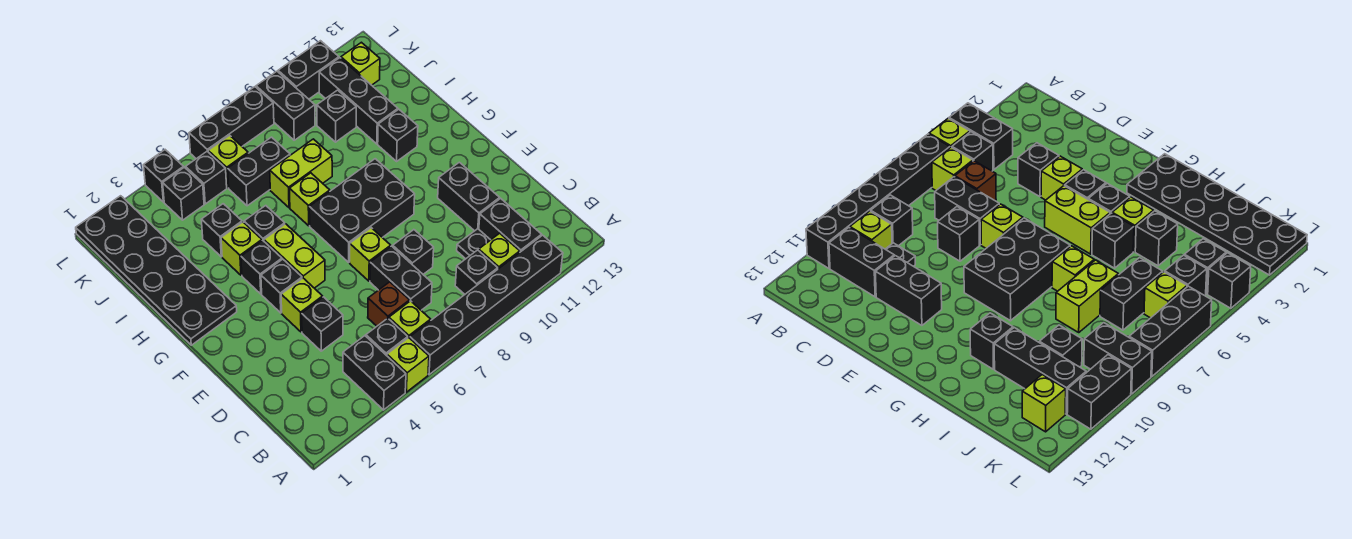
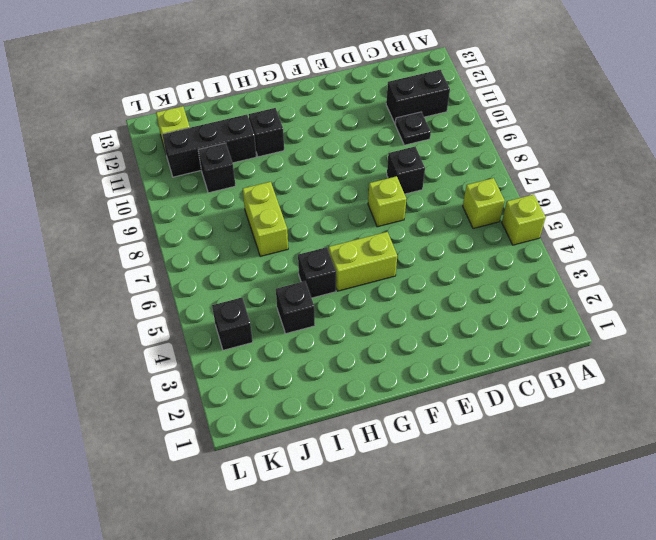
none -> black 1x2 brick [343,336,406,410]
none -> black 1x6 brick [410,235,563,375]
none -> black 1x1 brick [366,318,408,356]
none -> black 1x1 brick [455,250,498,294]

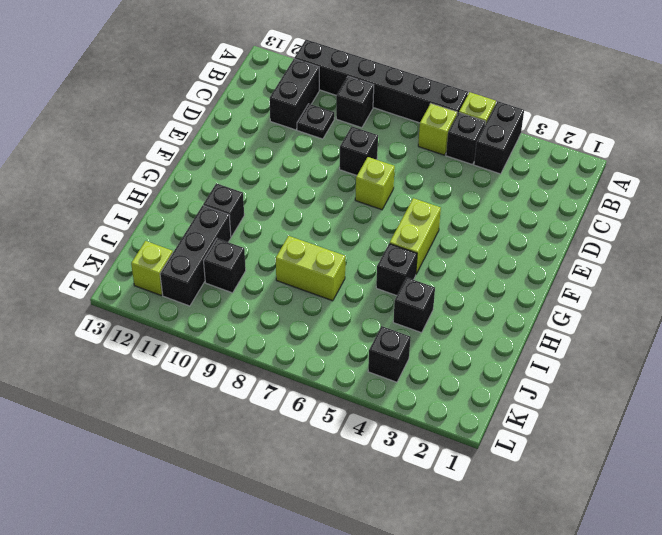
none -> lime 1x1 brick [479,233,520,269]
none -> brown 1x1 brick [368,282,410,326]
none -> black 1x2 brick [370,246,432,310]
none -> black 1x1 brick [302,297,343,351]

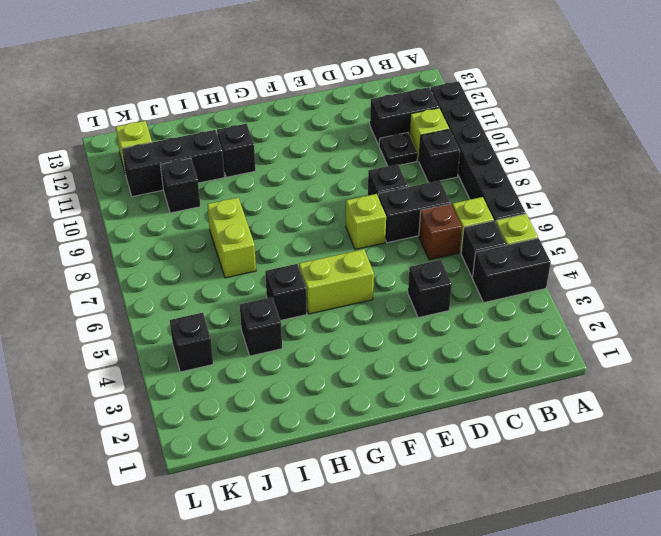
none -> black 1x2 brick [438,162,500,231]
none -> lime 1x1 brick [281,278,323,332]
none -> black 1x1 brick [261,259,302,313]
none -> black 2x3 brick [309,159,415,262]

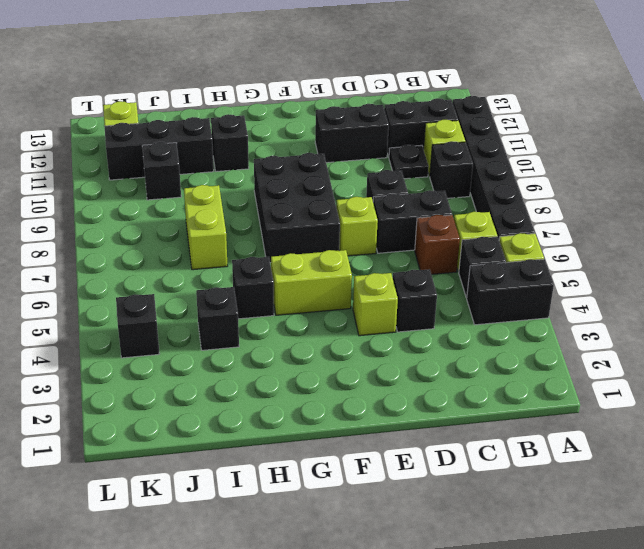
none -> black 1x1 brick [261,259,302,313]
none -> black 2x6 plate [76,196,237,345]
none -> black 1x1 brick [241,241,282,294]
none -> lime 1x1 brick [221,222,262,275]

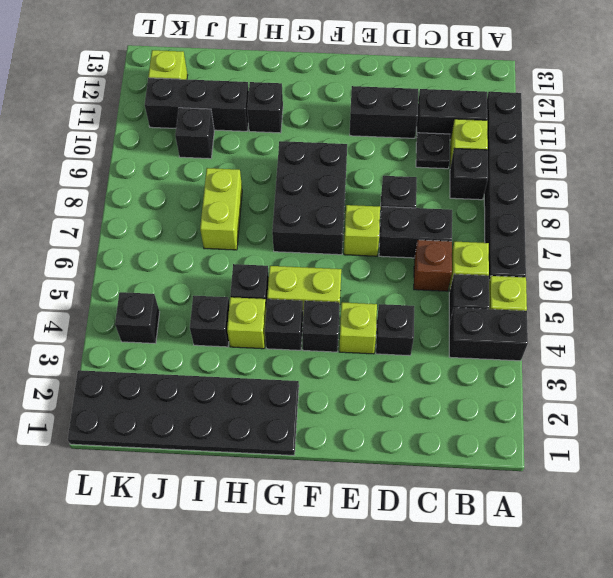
none -> lime 1x1 brick [290,173,330,226]
none -> black 1x2 brick [228,137,290,206]
none -> black 1x1 brick [186,152,227,204]
none -> lime 1x1 brick [208,135,248,188]

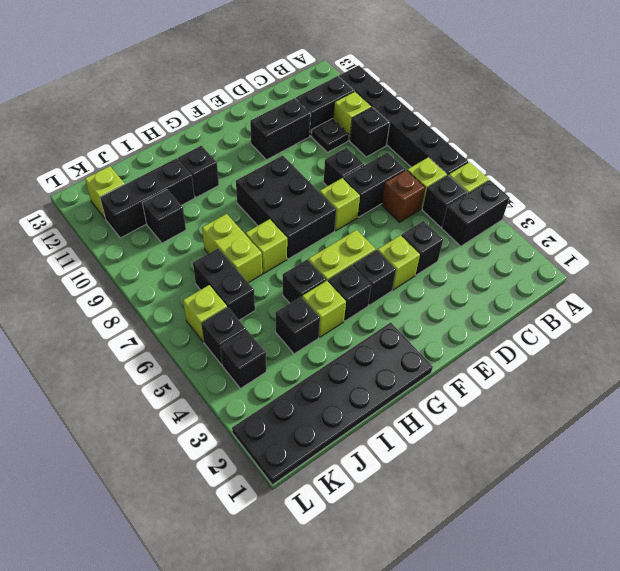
none -> black 1x2 brick [256,71,315,140]
none -> black 1x1 brick [144,150,184,202]
none -> black 1x3 brick [189,87,274,159]
none -> black 1x2 brick [278,41,339,99]

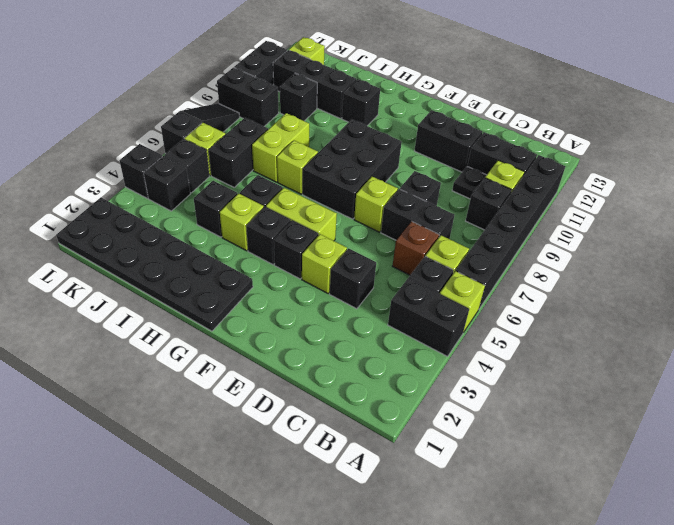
black 1x3 slope [161,103,240,153] -> black 1x3 brick [189,87,274,159]

